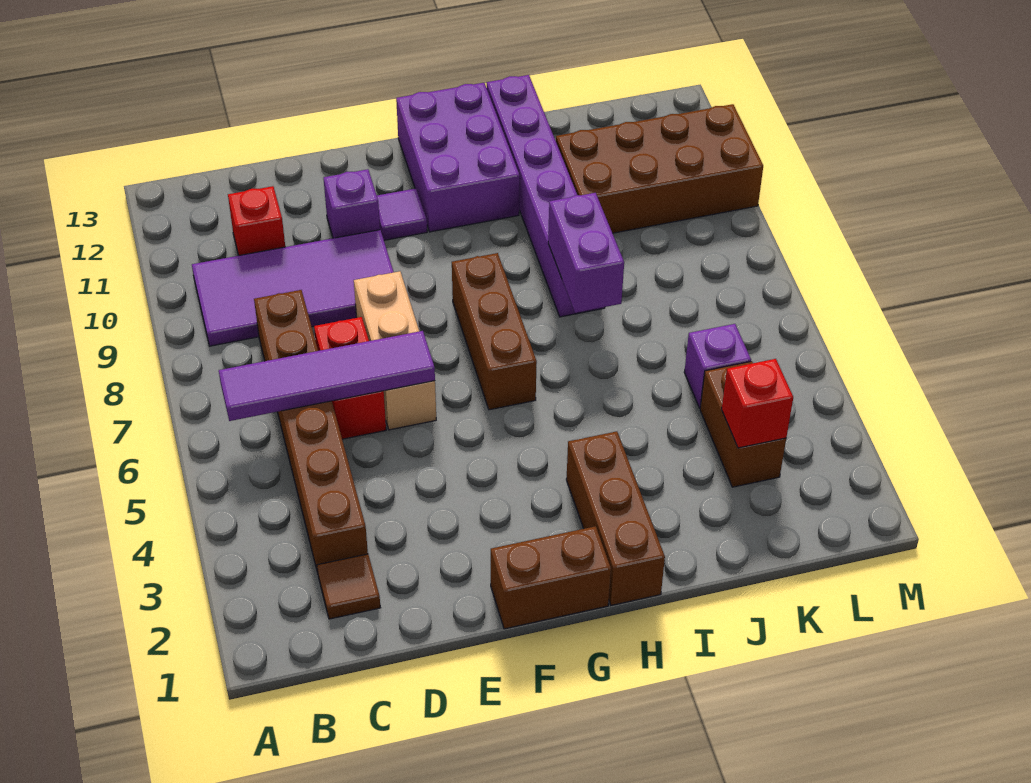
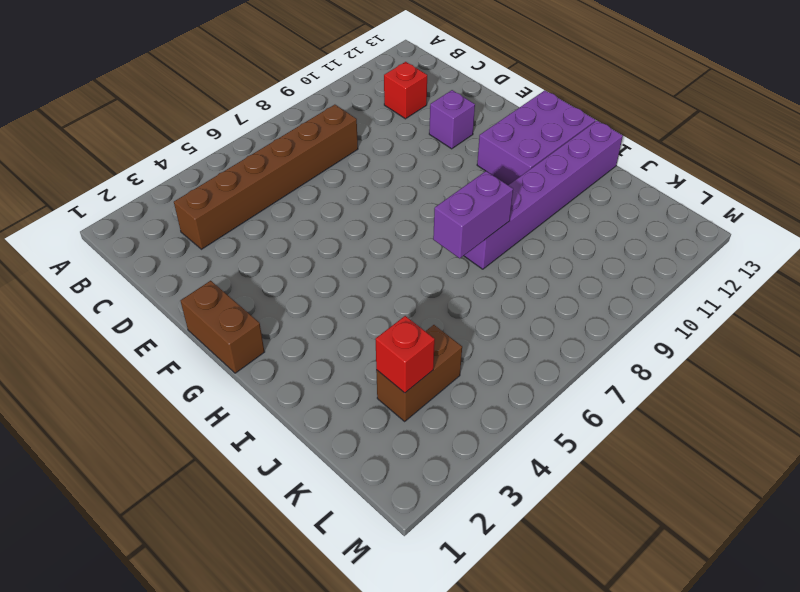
none -> purple 2x4 tile [192,230,394,346]
none -> brown 1x1 tile [317,554,380,619]
none -> red 1x2 brick [314,317,386,439]

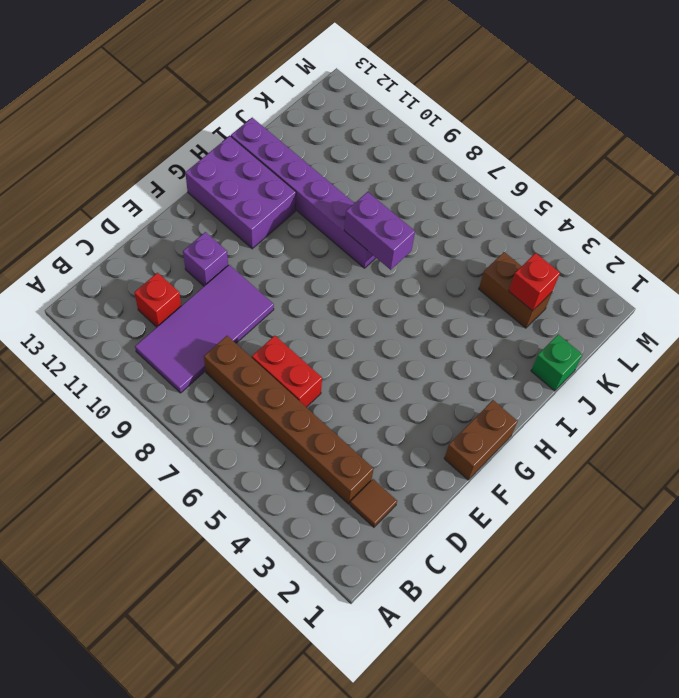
green 1x1 brick [531,335,582,391] -> none
none -> tan 1x3 brick [354,271,436,430]
none -> purple 1x1 tile [377,189,427,240]
none -> brown 1x3 brick [452,253,537,410]

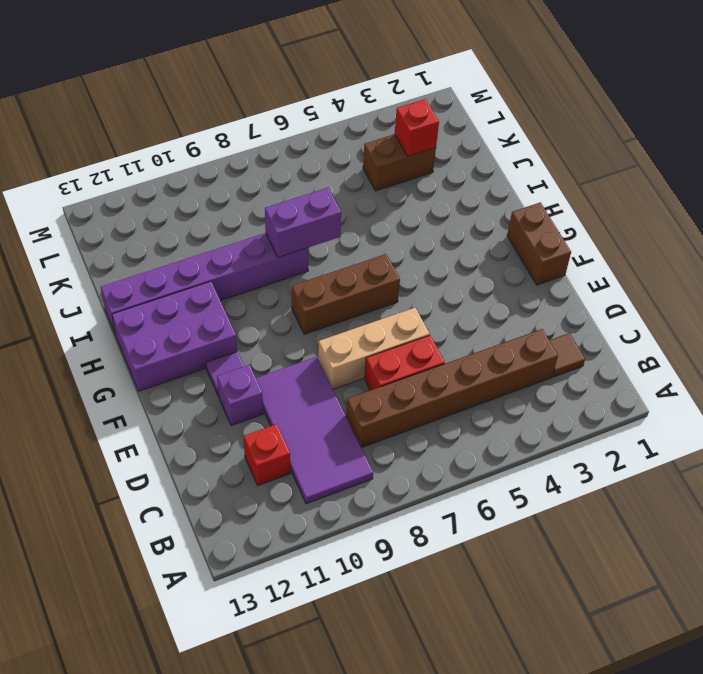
none -> brown 1x3 brick [566,431,665,605]
none -> brown 2x4 brick [556,104,763,233]
none -> purple 1x1 brick [684,324,751,408]

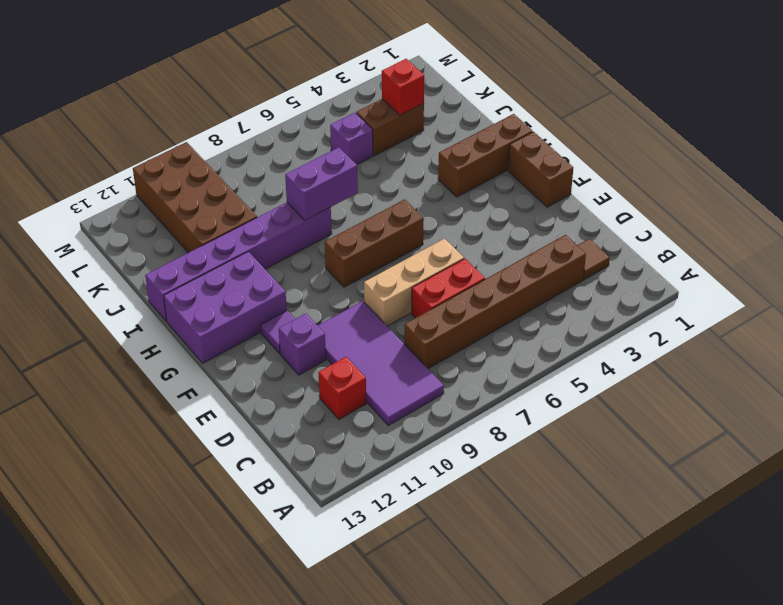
none -> purple 1x4 tile [219,331,435,421]

